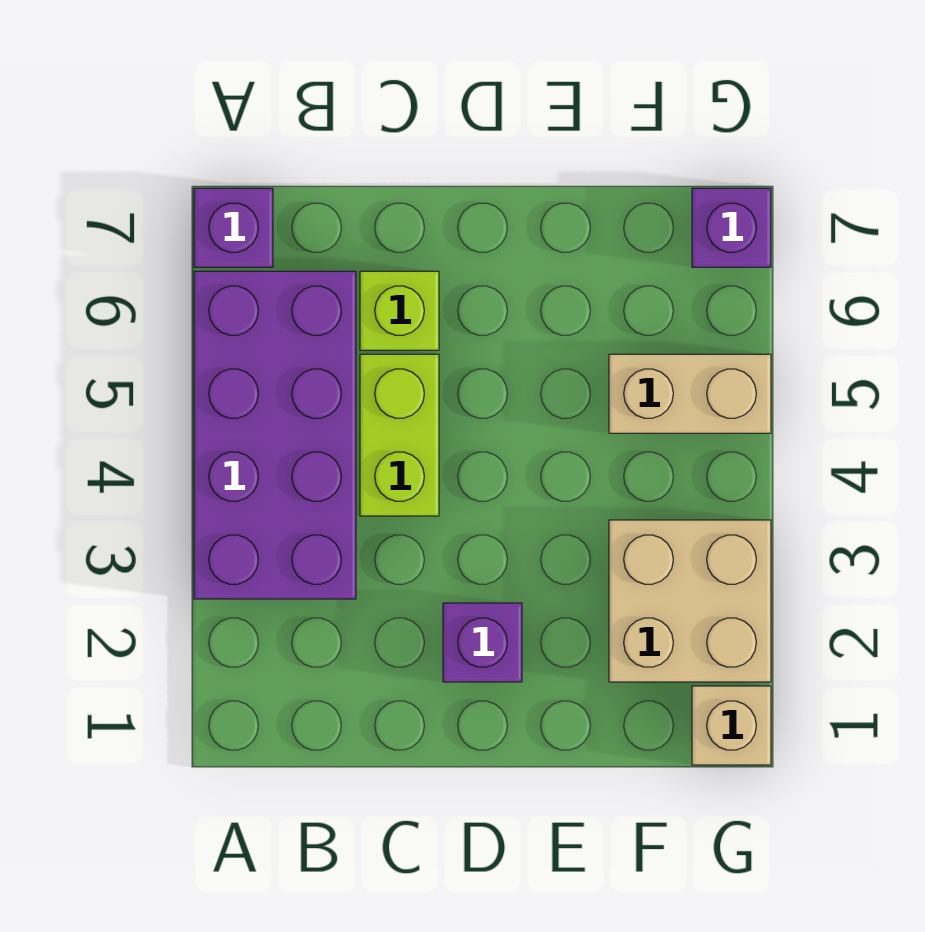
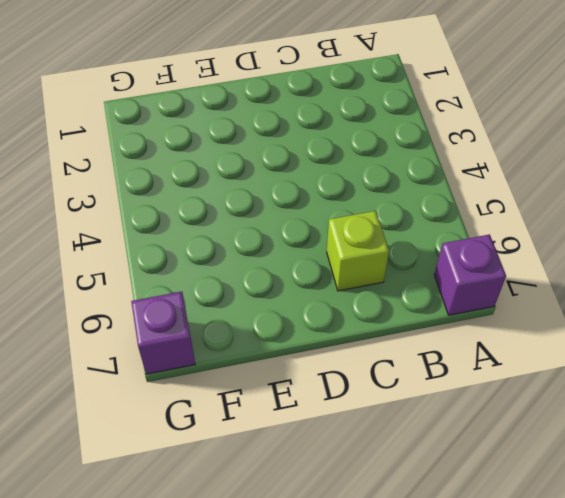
none -> purple 2x4 brick [194,271,356,599]
none -> lime 1x2 brick [360,354,439,516]

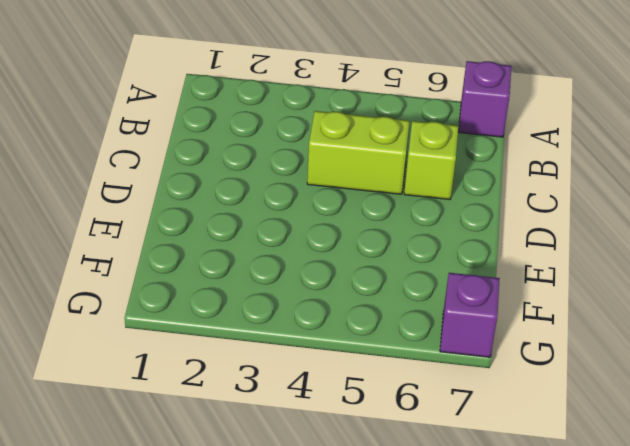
none -> purple 2x4 brick [194,271,356,599]
none -> purple 1x1 brick [443,603,522,682]

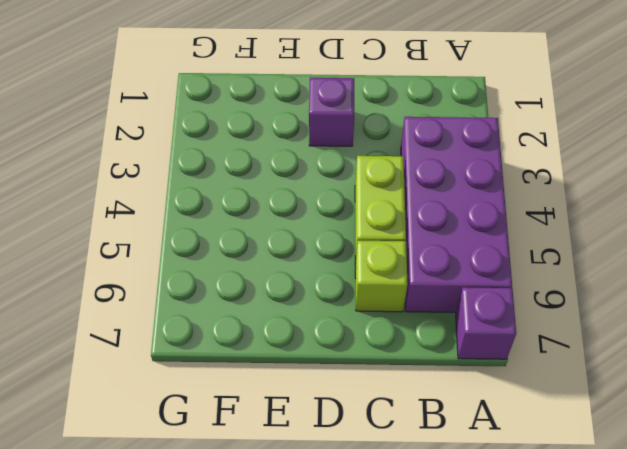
none -> tan 2x2 brick [609,520,771,682]
none -> tan 1x2 brick [609,354,771,433]

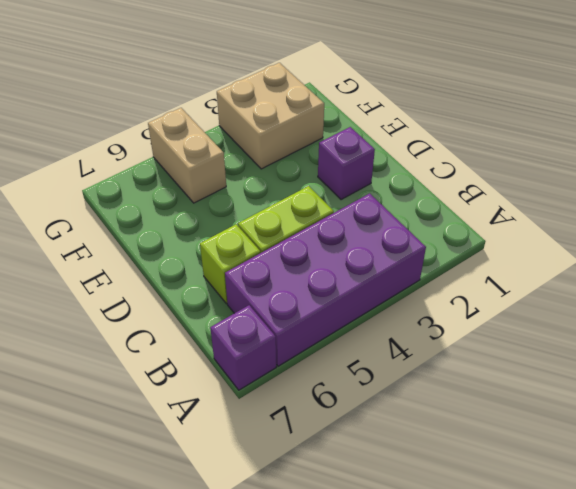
none -> tan 1x1 brick [692,686,771,765]
none -> purple 1x1 brick [692,188,771,267]

